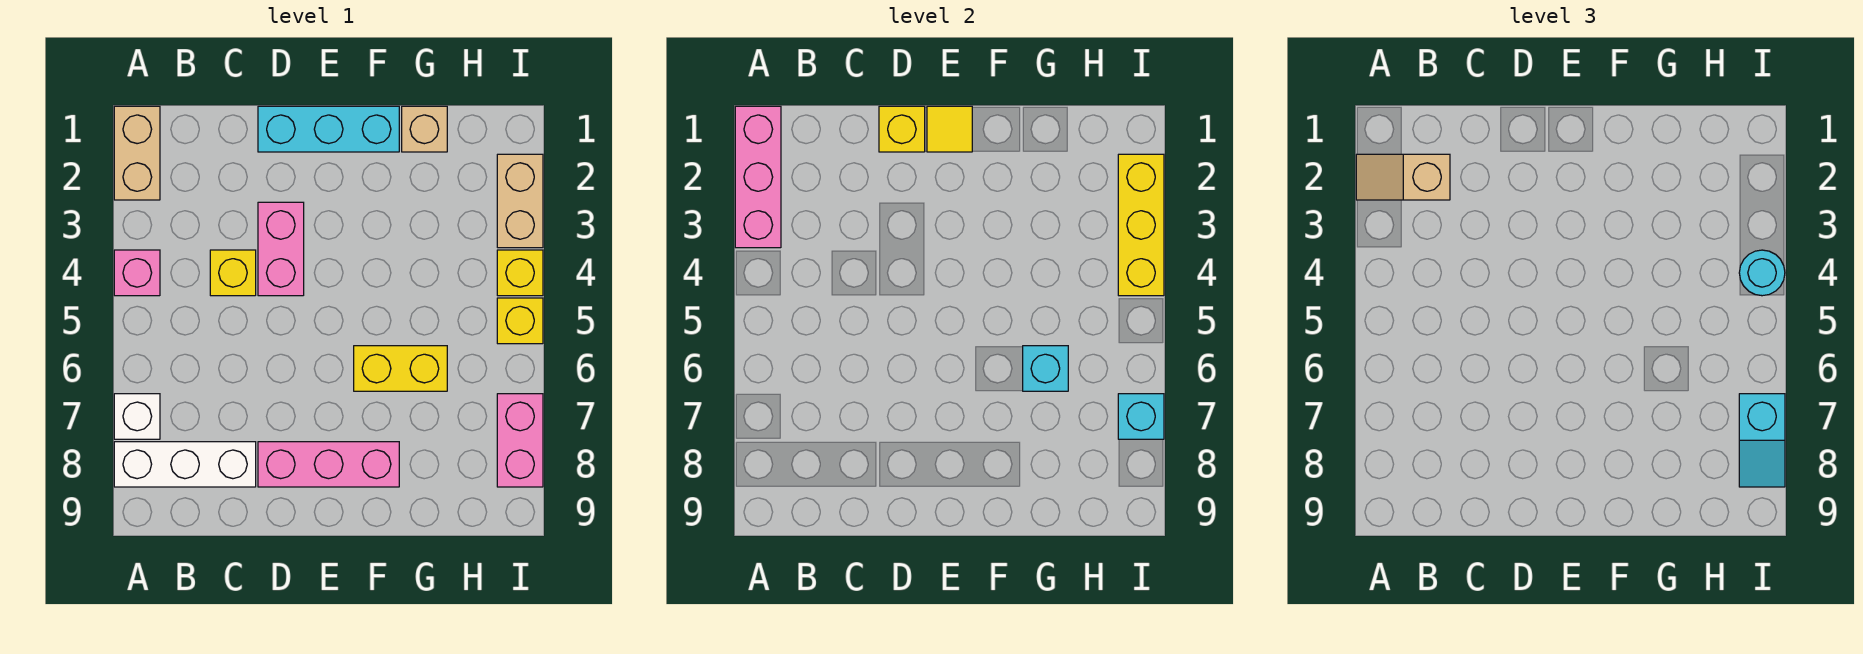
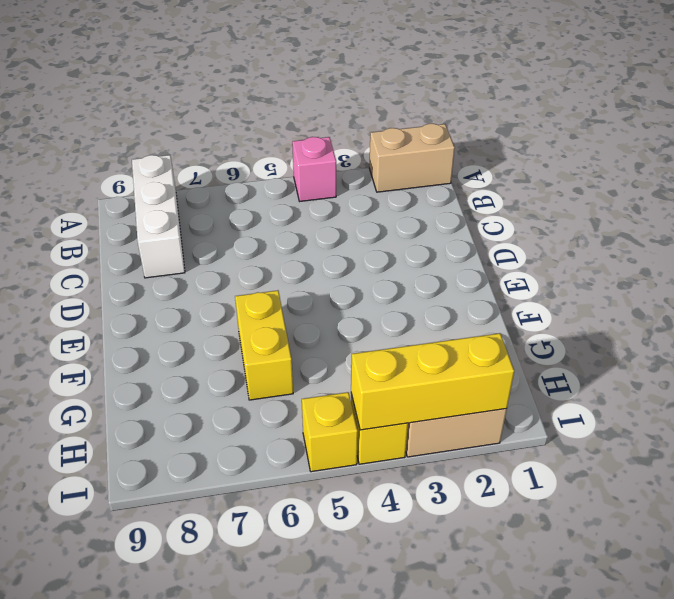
none -> white 1x1 brick [114,394,160,439]
none -> yellow 1x1 brick [210,250,256,296]
none -> cyan 1x3 brick [258,106,399,152]

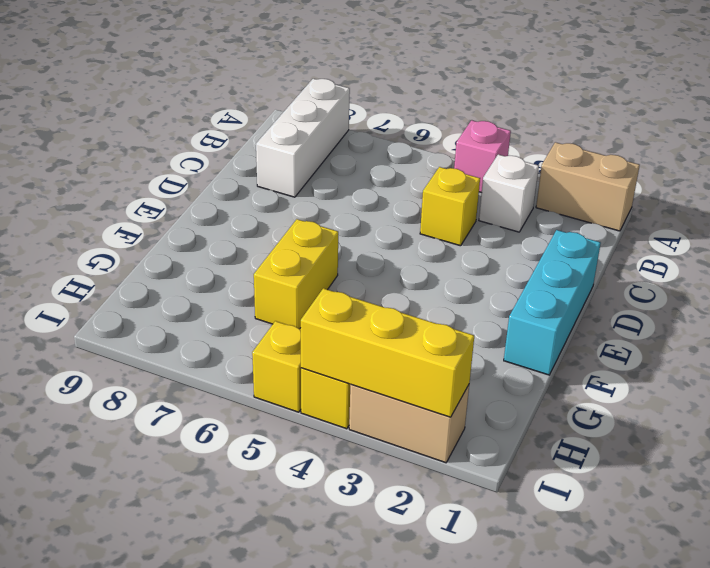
white 1x1 brick [479,155,539,232] -> white 1x1 brick moved to [114,394,160,439]
none -> pink 1x2 brick [258,202,304,296]
none -> pink 1x3 brick [258,442,399,487]
none -> tan 1x1 brick [402,106,447,152]

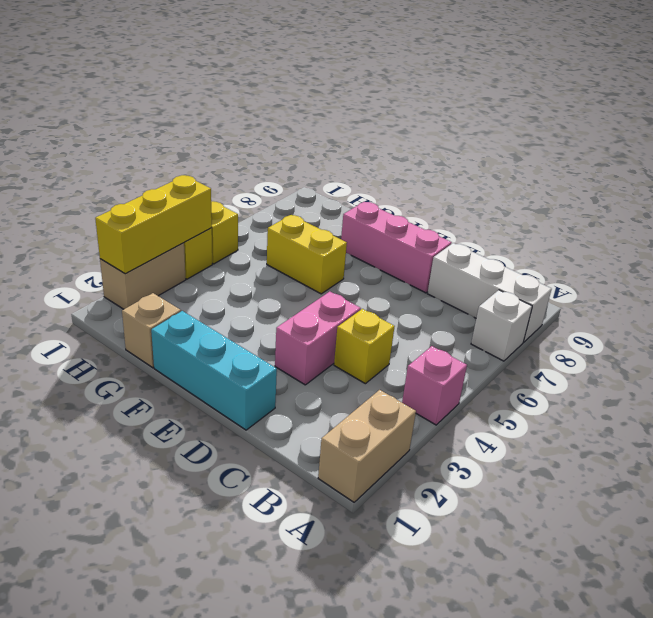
none -> pink 1x2 brick [497,394,543,487]
none -> pink 1x3 brick [735,106,781,248]
none -> yellow 1x1 brick [879,106,925,152]

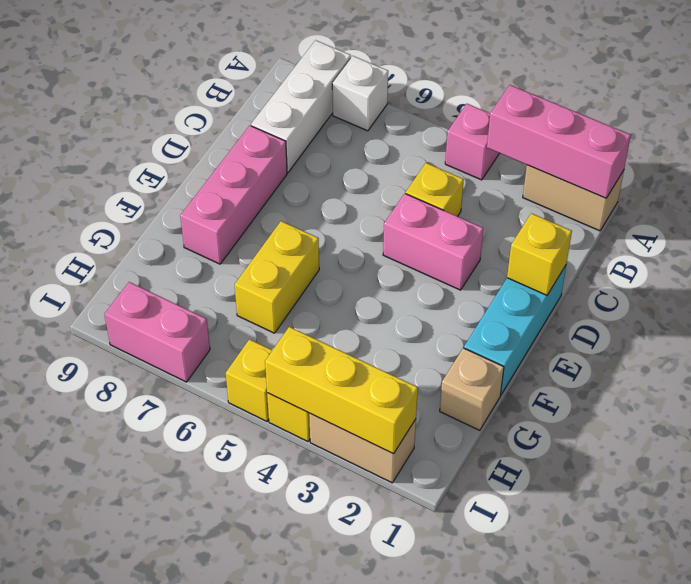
none -> yellow 1x1 tile [927,106,972,152]
none -> cyan 1x1 brick [1023,346,1068,391]
none -> cyan 1x1 brick [1118,394,1164,439]

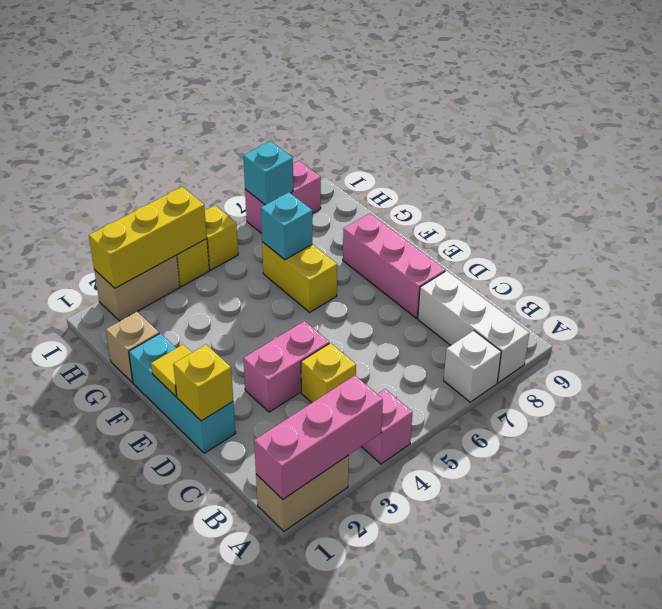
none -> tan 1x2 slope [1356,154,1450,200]
none -> cyan 1x1 round brick [1739,250,1785,296]
none -> cyan 1x2 slope [1739,394,1785,487]

